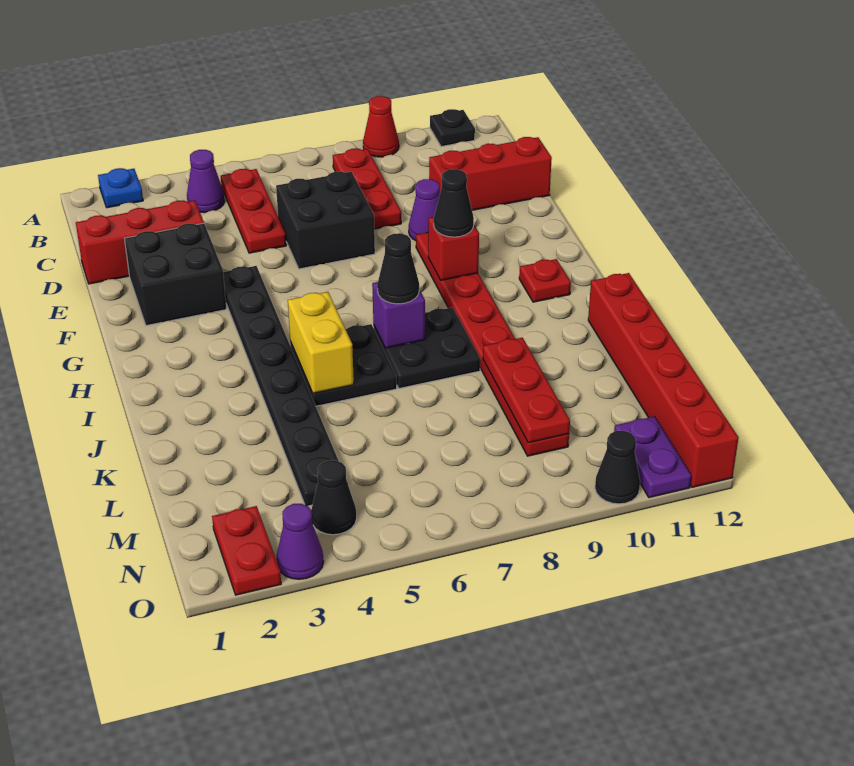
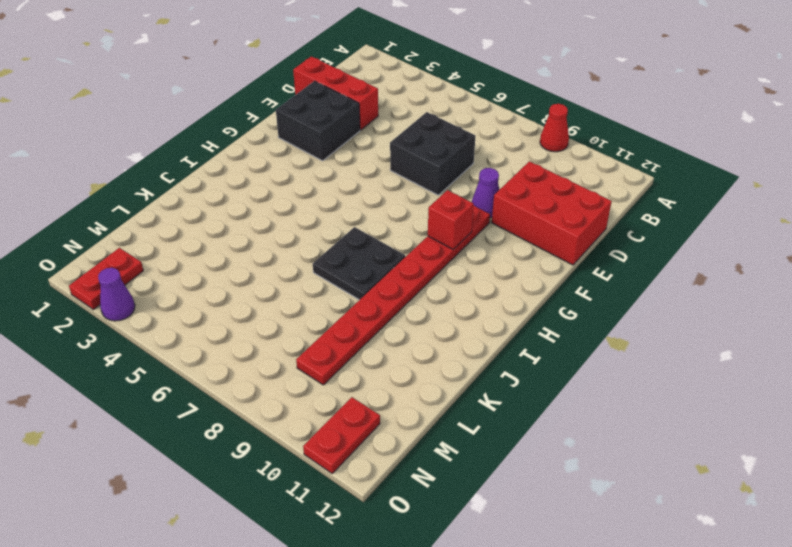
red 2x3 brick [492,161,612,265] -> red 1x3 brick [429,137,552,210]
red 1x2 plate [303,397,380,473] -> purple 1x2 plate [614,416,691,498]
none -> blue 1x1 plate [98,168,143,208]
none -> black 1x1 plate [430,109,475,147]
none -> purple 1x1 cone [187,150,224,213]

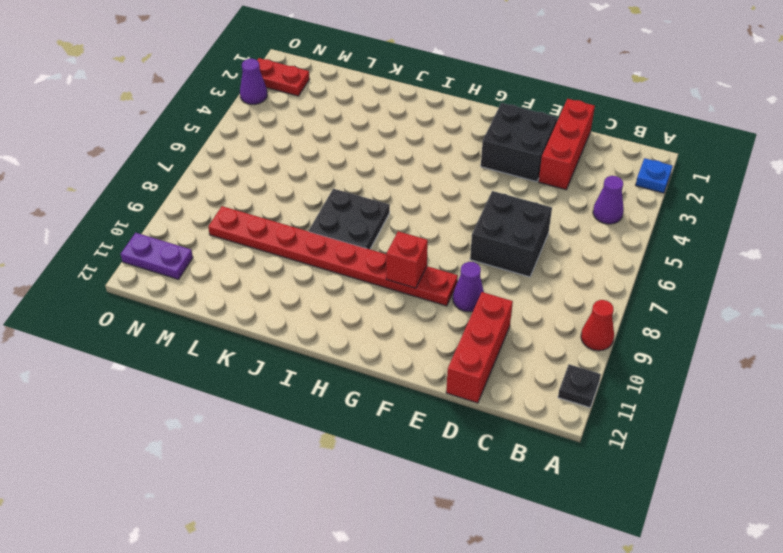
none -> red 1x3 plate [221,169,286,253]
none -> red 1x3 plate [333,149,401,229]
none -> black 1x8 plate [223,266,348,506]

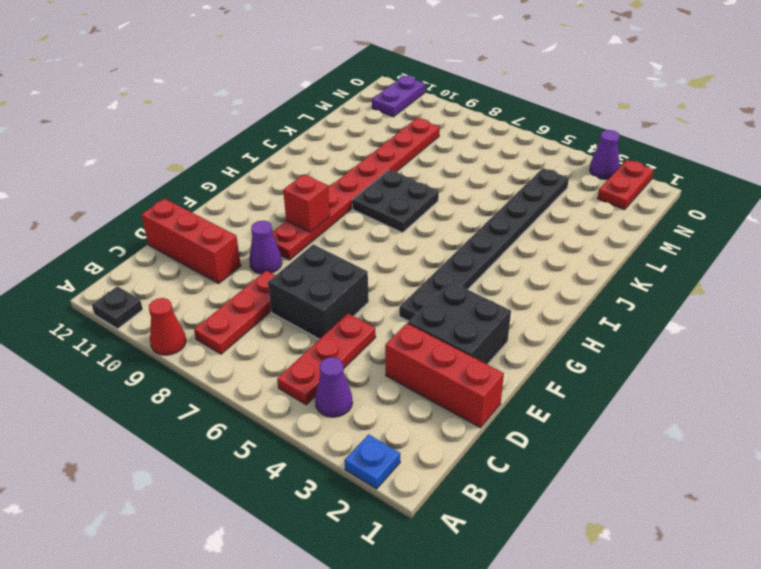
none -> red 1x1 plate [519,259,571,302]
none -> black 2x2 plate [290,324,397,406]
none -> red 1x6 brick [588,273,739,487]

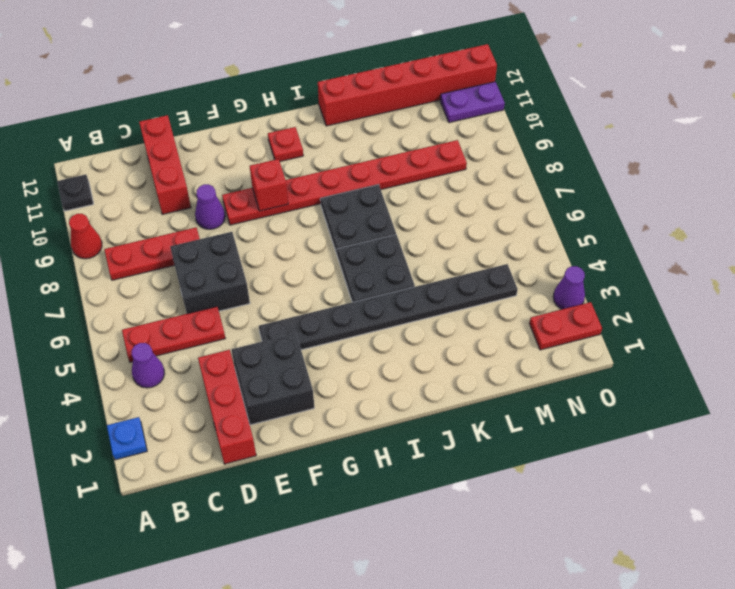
none -> black 1x1 cone [311,460,357,535]
none -> black 1x1 cone [595,431,640,504]
none -> yellow 1x2 brick [288,292,354,393]

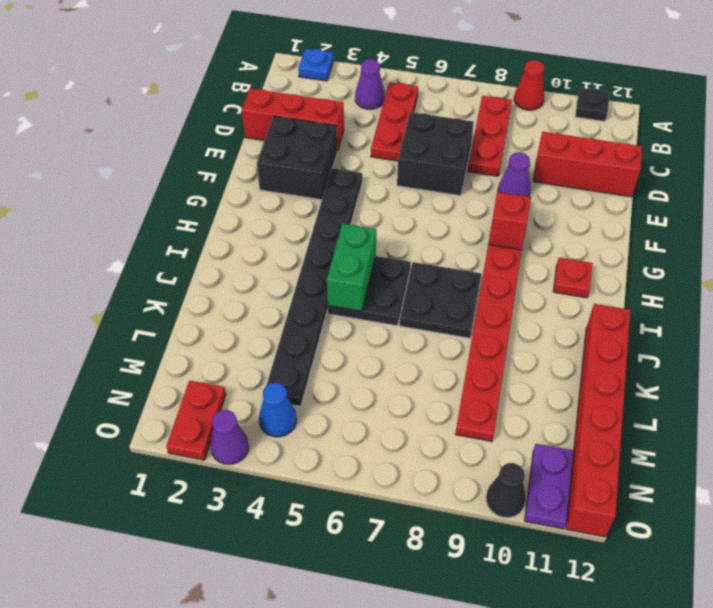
green 1x2 brick [327,224,376,311] -> yellow 1x2 brick [288,292,354,393]
blue 1x1 cone [259,383,297,437] -> black 1x1 cone [311,460,357,535]
none -> purple 1x1 brick [372,282,425,348]
none -> red 1x3 plate [483,338,570,443]
none -> black 1x1 cone [434,169,474,237]

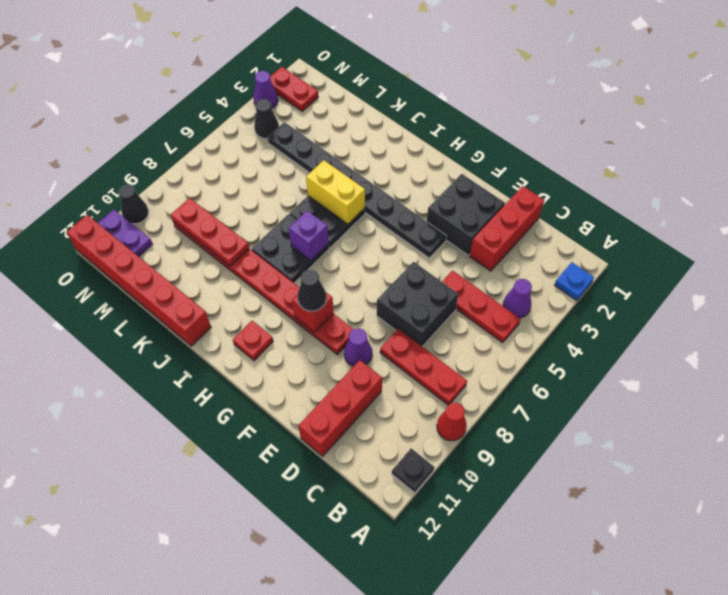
none -> black 1x1 cone [377,233,419,304]

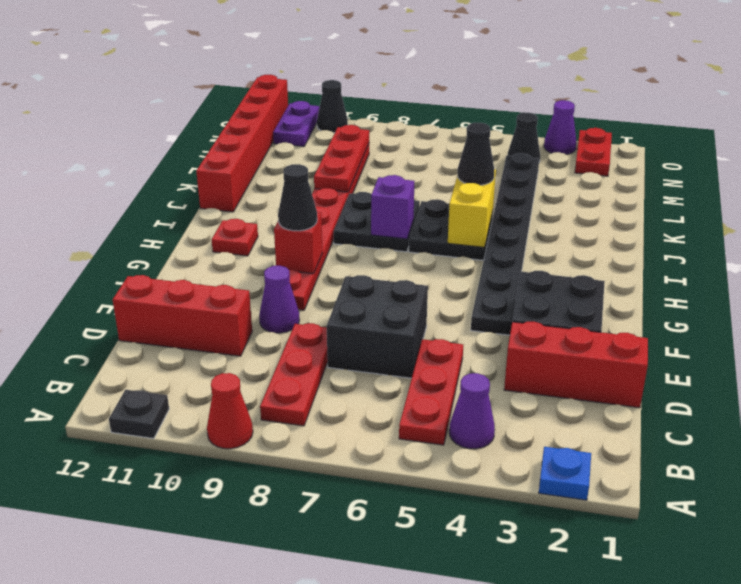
black 1x1 cone [458,123,494,185] -> black 1x1 cone moved to [377,233,419,304]

